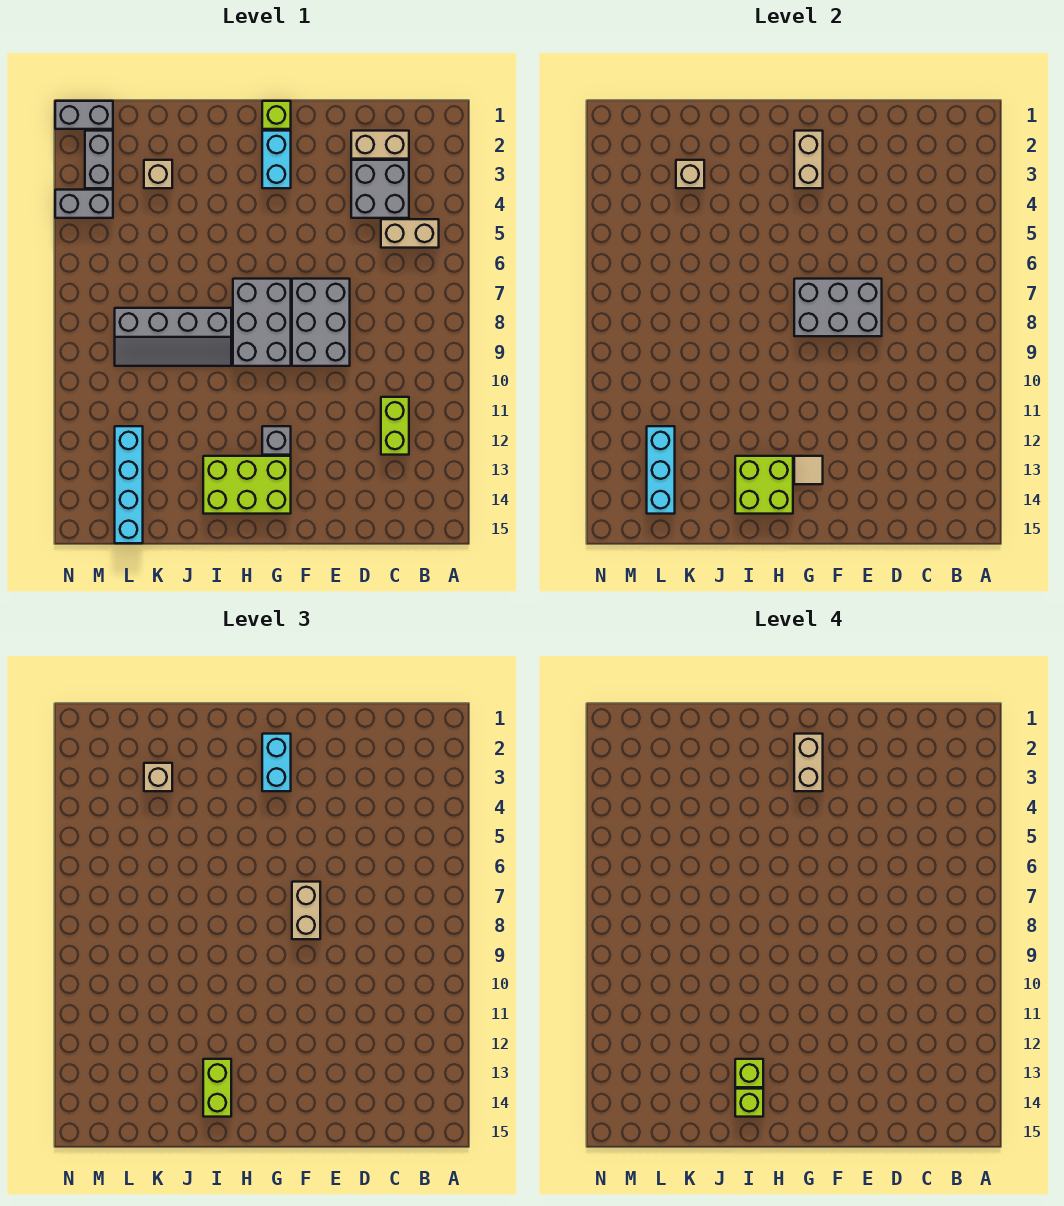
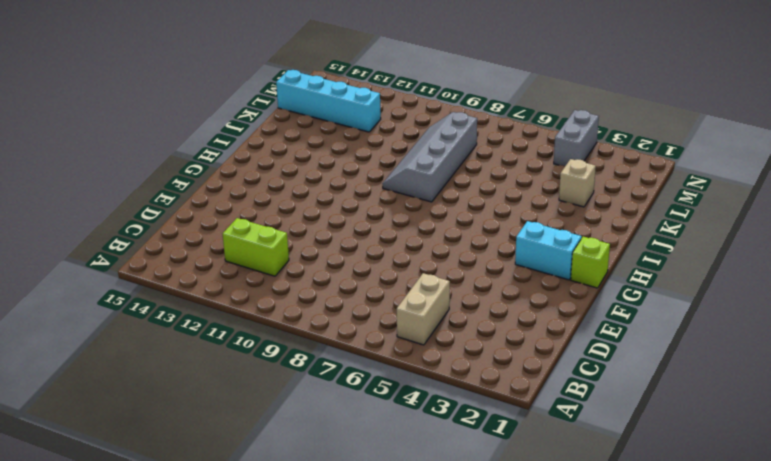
none -> tan 1x2 brick [351,131,409,159]
none -> grey 2x2 brick [351,160,409,218]
none -> grey 2x3 brick [292,279,350,366]

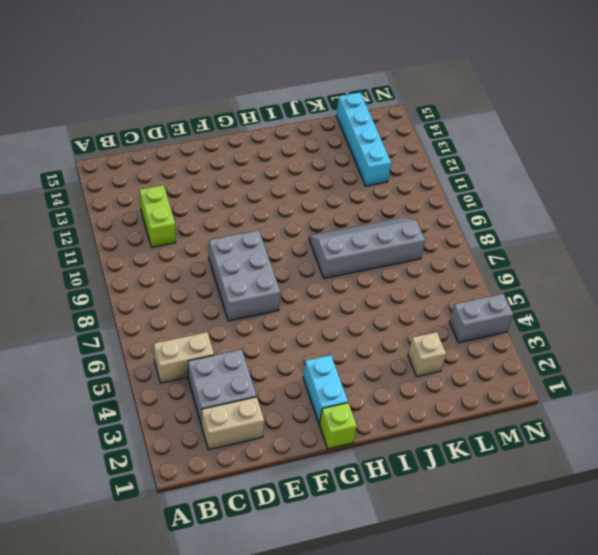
none -> grey 2x3 brick [233,279,291,366]
none -> grey 1x1 brick [262,426,291,455]
none -> lime 2x3 brick [203,456,291,514]

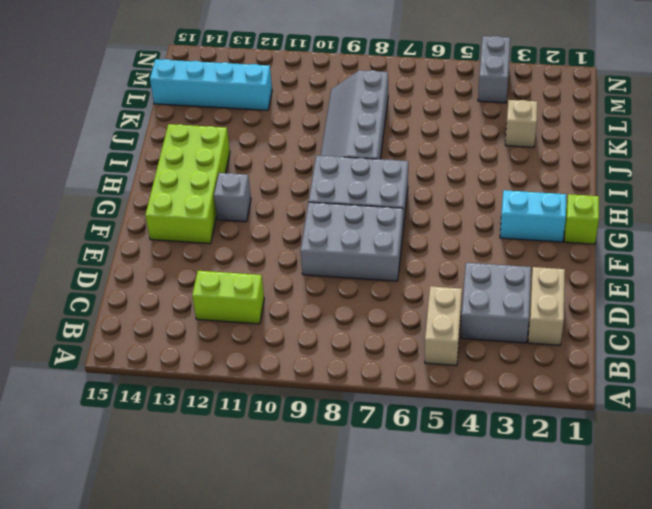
lime 2x4 brick [145,124,230,244] -> lime 2x3 brick [203,456,291,514]
none -> grey 1x2 brick [55,101,113,129]
none -> grey 1x2 brick [85,131,113,188]
none -> grey 2x3 brick [794,279,882,336]

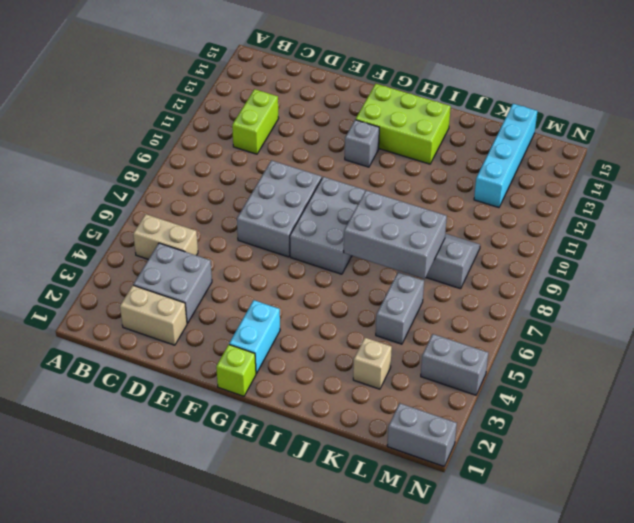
grey 2x3 brick [344,190,447,279] -> grey 2x3 brick moved to [794,279,882,336]
grey 1x2 brick [376,272,424,344] -> grey 1x2 brick moved to [85,131,113,188]
none -> tan 1x2 brick [794,131,823,188]
none -> tan 1x1 tile [794,456,823,484]
none -> lime 2x2 brick [735,456,793,514]

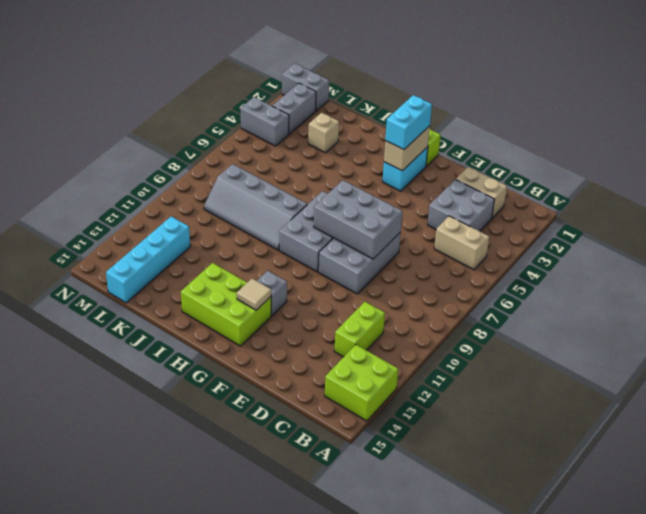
lime 2x2 brick [325,345,398,421] -> lime 2x2 brick moved to [735,456,793,514]
none -> tan 1x1 brick [676,160,704,188]
none -> cyan 1x3 brick [647,426,675,514]
none -> tan 1x2 brick [292,882,320,939]

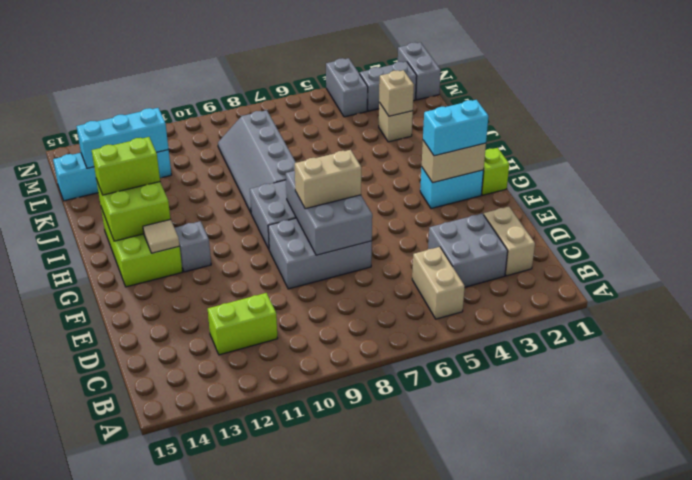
none -> tan 1x1 brick [144,763,172,791]
none -> tan 1x2 brick [794,734,823,791]
none -> lime 1x1 brick [735,1059,763,1087]

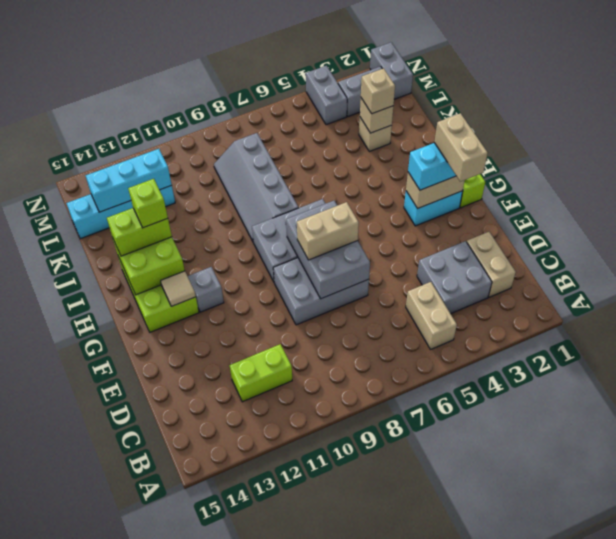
tan 1x2 brick [434,113,488,182] -> tan 1x2 brick turned to [794,734,823,791]
none -> lime 1x1 brick [735,1089,763,1117]

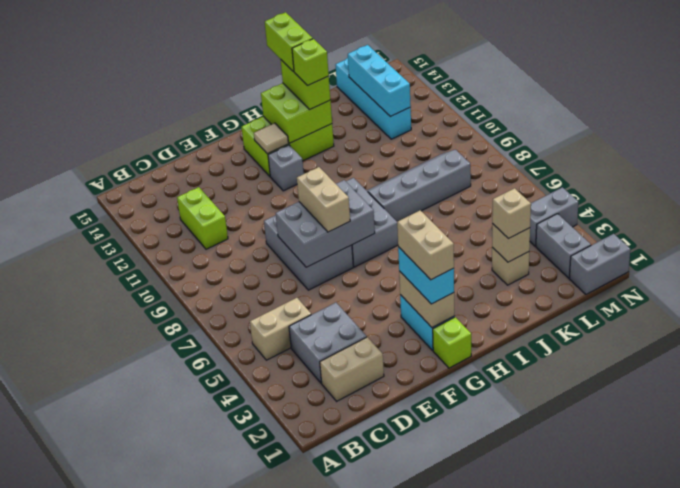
lime 1x2 brick [265,12,313,72] -> lime 1x1 brick [735,1089,763,1117]

